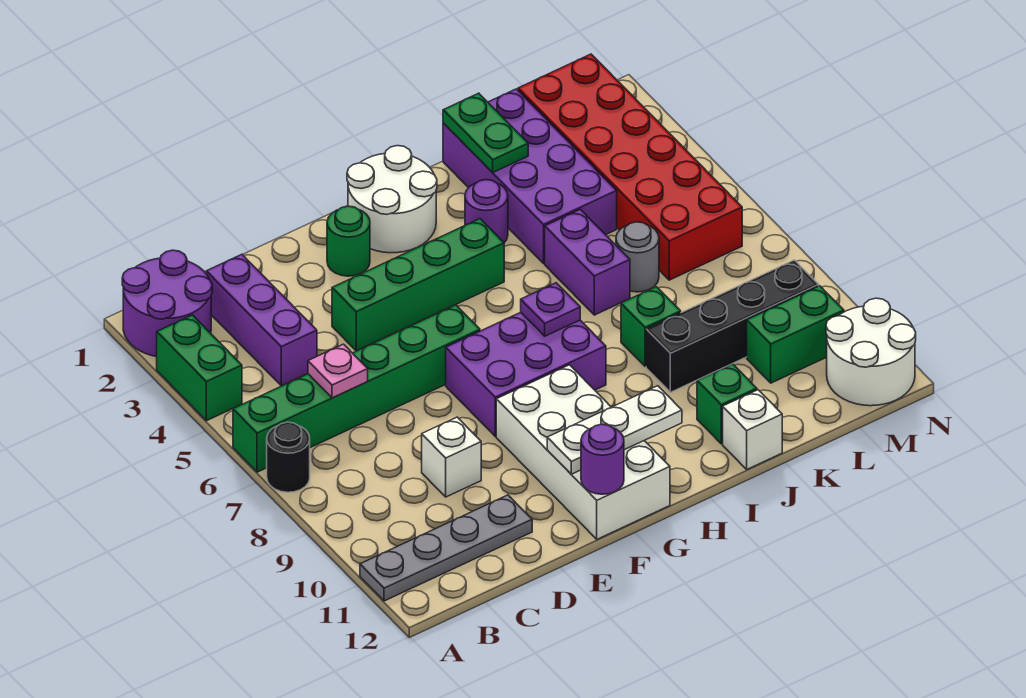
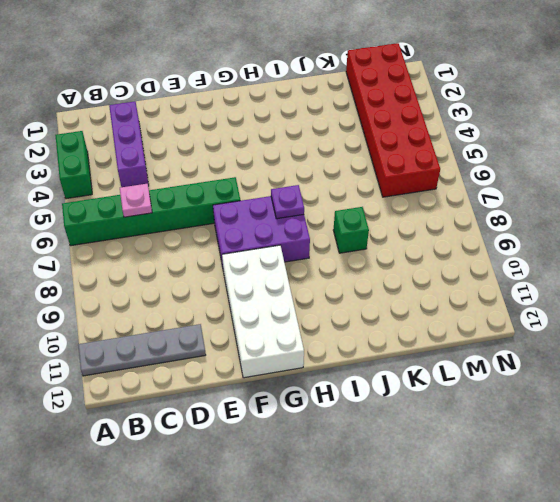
none -> purple 2x2 round brick [122,250,212,357]
none -> black 1x1 round brick [267,422,310,492]
none -> white 1x1 brick [422,417,481,497]

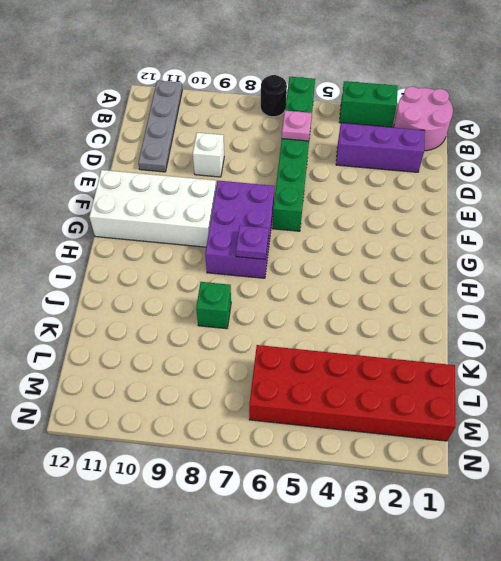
pink 2x2 round brick [393,86,453,151] -> purple 2x2 round brick [122,250,212,357]
none -> green 1x4 brick [332,219,504,351]
none -> green 1x1 round brick [327,206,370,276]
none -> white 2x2 round brick [347,146,437,253]

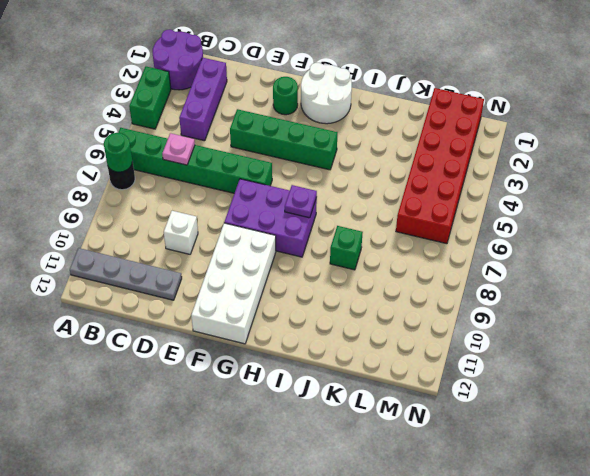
green 1x1 round brick [104,133,132,172] -> none
none -> purple 1x1 round brick [465,180,508,243]
none -> purple 2x4 brick [443,89,617,263]
none -> purple 1x2 brick [545,209,630,315]

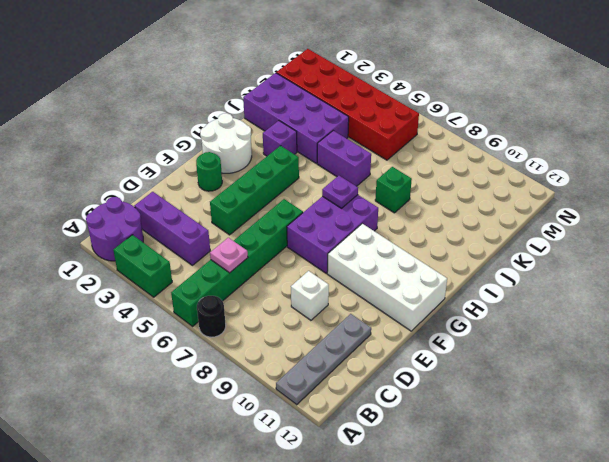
purple 1x1 brick [263,121,297,156] -> purple 1x1 round brick [465,180,508,243]
none -> black 1x4 brick [646,260,819,392]
none -> green 1x1 brick [697,364,757,444]
none -> white 1x1 brick [723,390,782,469]

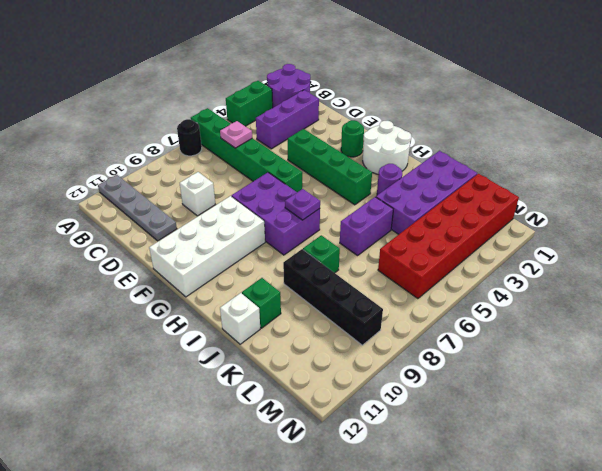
none -> grey 1x1 round brick [616,222,659,292]
none -> green 1x2 brick [747,286,844,383]
none -> white 2x2 round brick [826,298,916,406]

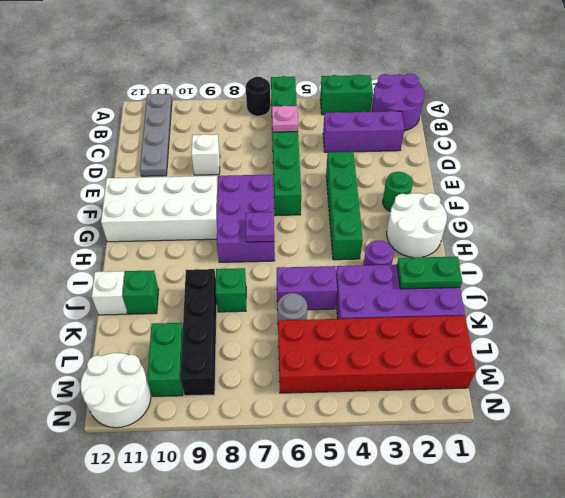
none -> white 1x3 plate [547,386,682,474]
none -> purple 1x1 round brick [581,424,624,494]

